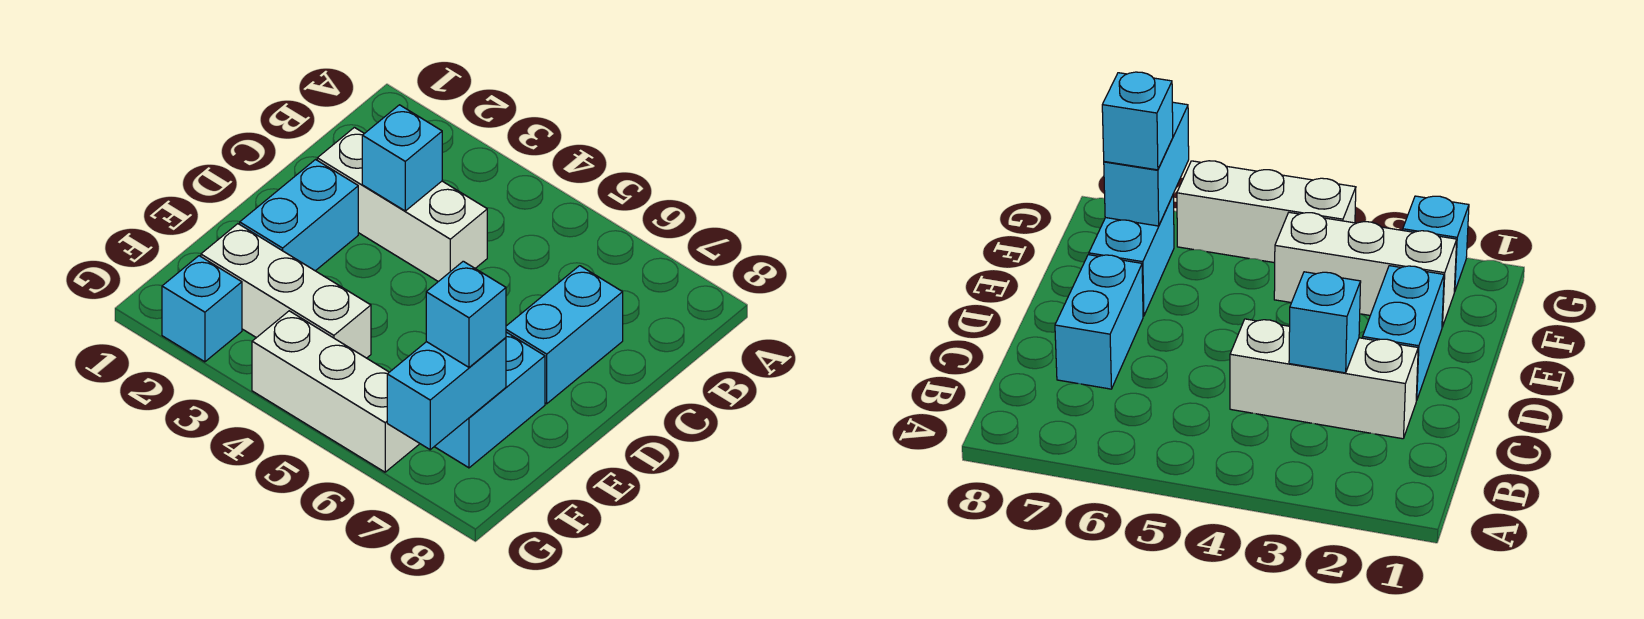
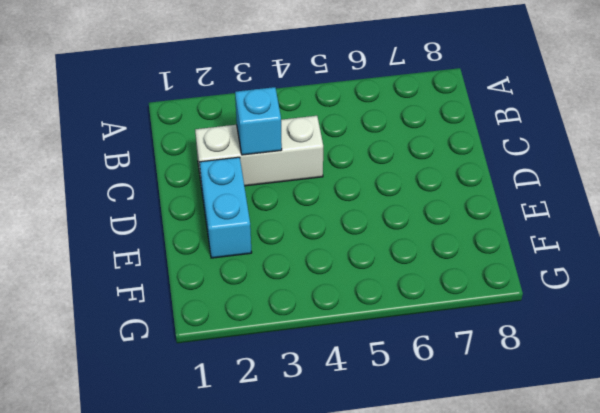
none -> cyan 1x2 brick [506,266,623,404]
none -> cyan 1x2 brick [434,332,545,468]

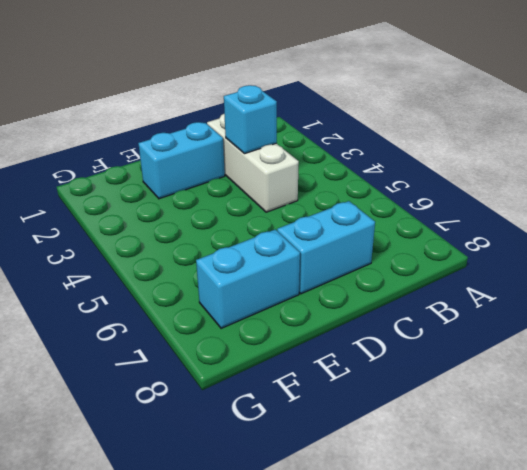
none -> white 1x3 brick [201,224,371,358]
none -> cyan 1x1 brick [162,256,242,362]

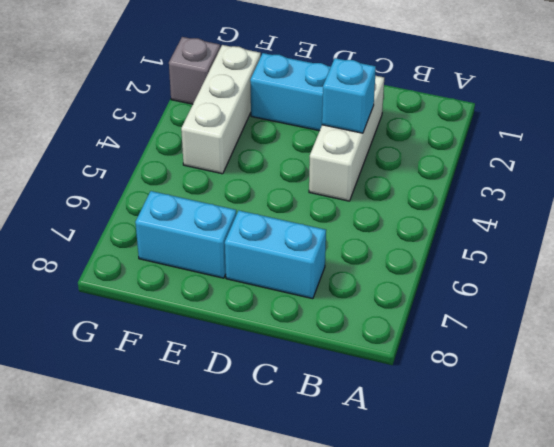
grey 1x1 brick [169,37,220,104] -> cyan 1x1 brick [162,256,242,362]
none -> white 1x3 brick [252,311,420,472]
none -> cyan 1x2 brick [387,338,506,450]

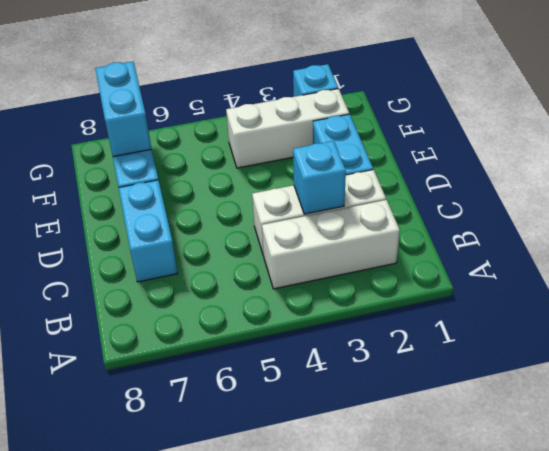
white 1x3 brick [262,200,400,289] -> white 1x3 brick moved to [252,311,420,472]
none -> cyan 1x1 brick [426,261,506,367]

